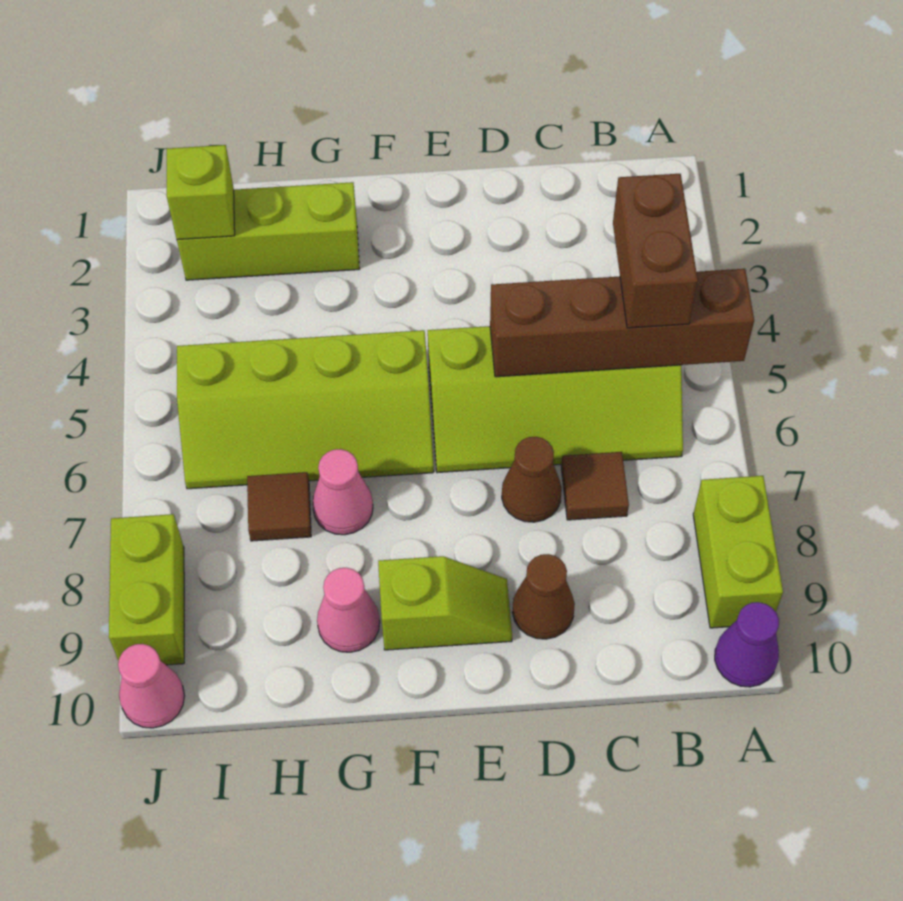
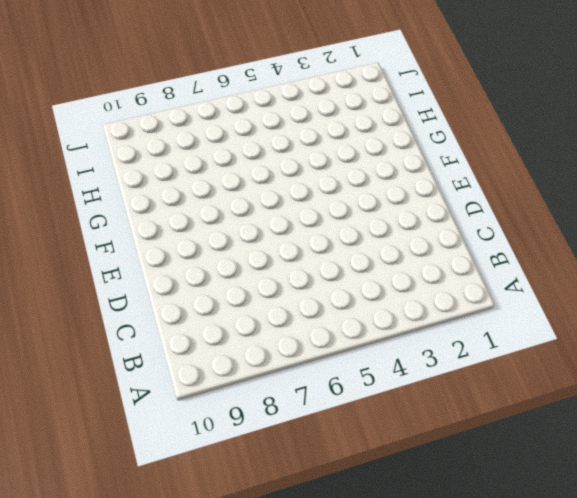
none -> lime 1x2 brick [693,476,783,628]
none -> purple 1x1 cone [715,602,779,687]
none -> lime 2x4 slope [428,326,683,473]

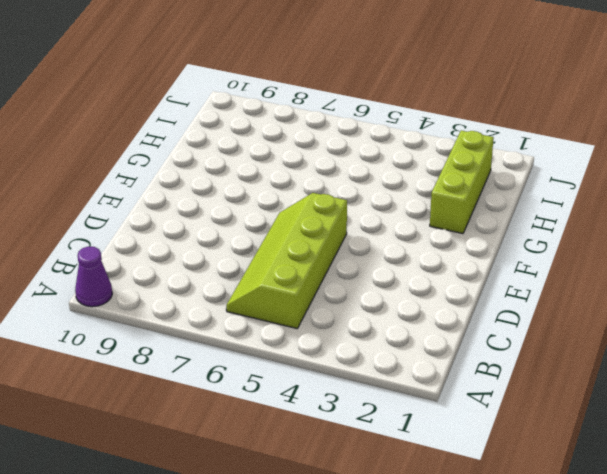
none -> lime 1x2 brick [693,476,783,628]
none -> brown 1x1 tile [561,452,629,520]
none -> brown 1x1 cone [502,437,562,522]

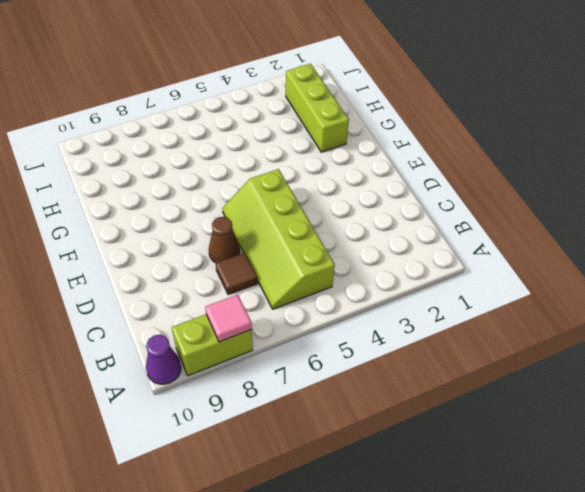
pink 1x1 tile [205,295,252,342] -> none
none -> brown 1x1 cone [512,554,575,639]
none -> lime 1x2 slope [378,556,512,650]
none -> lime 2x4 slope [177,330,434,489]

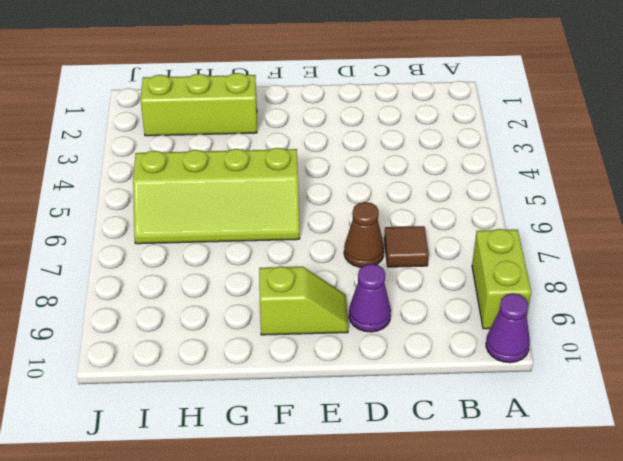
purple 1x1 cone [349,264,391,332] -> brown 1x1 cone [512,554,575,639]
none -> lime 2x4 slope [428,326,683,473]
none -> pink 1x1 cone [312,449,373,535]
none -> pink 1x1 cone [317,568,380,652]

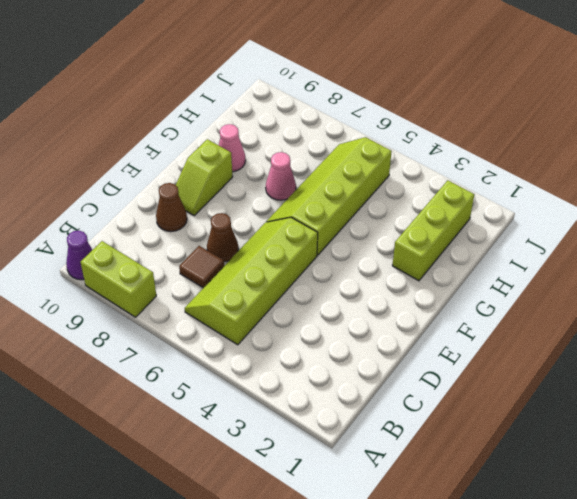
none -> brown 1x1 tile [247,472,311,541]
none -> lime 1x2 brick [109,514,184,665]
none -> pink 1x1 cone [118,644,184,728]

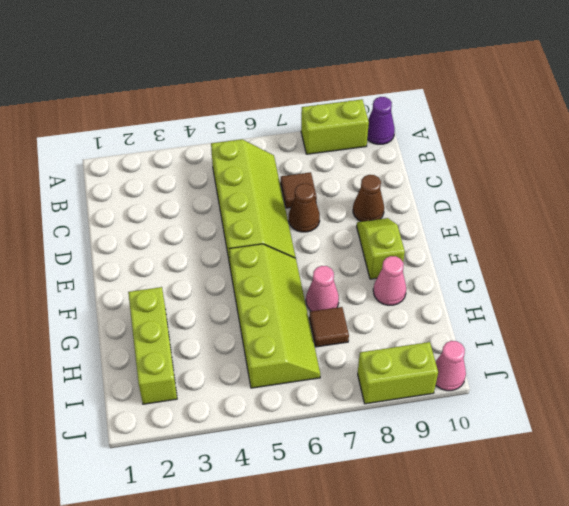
none -> brown 1x4 brick [490,269,754,377]
none -> lime 1x1 brick [167,145,235,240]
none -> brown 1x2 brick [613,174,698,328]

